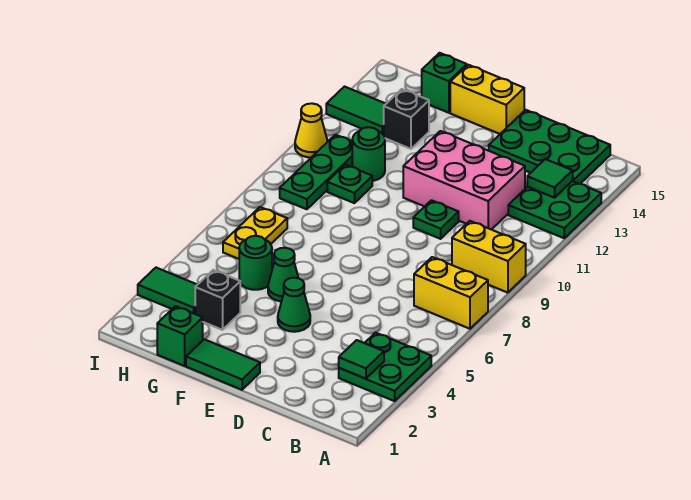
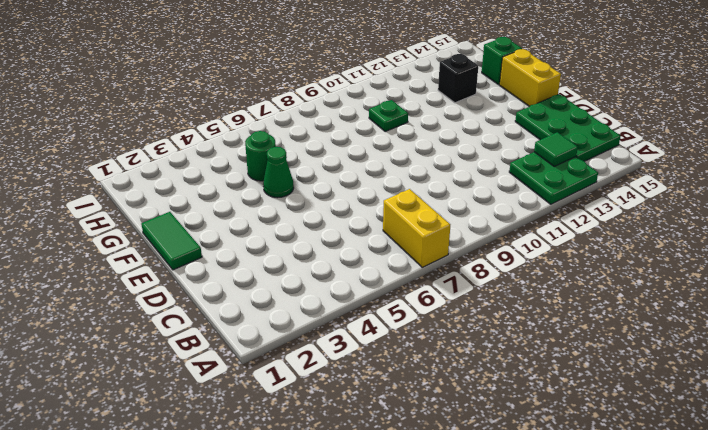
none -> green 2x2 plate [339,332,431,401]
none -> yellow 1x2 brick [452,221,526,293]
none -> pink 2x3 brick [403,131,525,230]

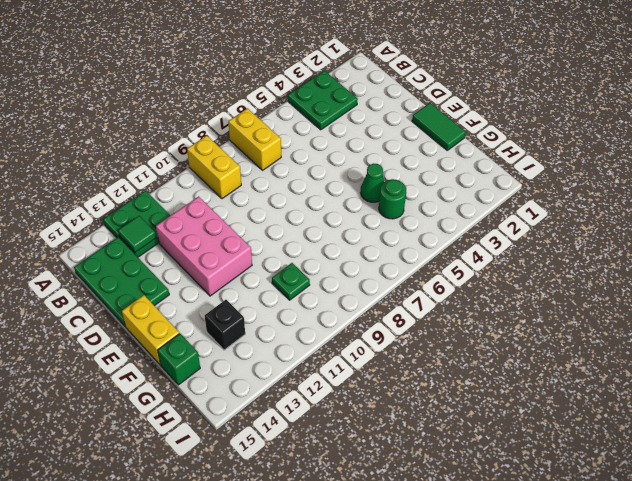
none -> green 1x1 plate [413,200,459,239]
none -> green 1x1 cone [278,278,310,332]
none -> green 1x1 brick [157,306,203,366]

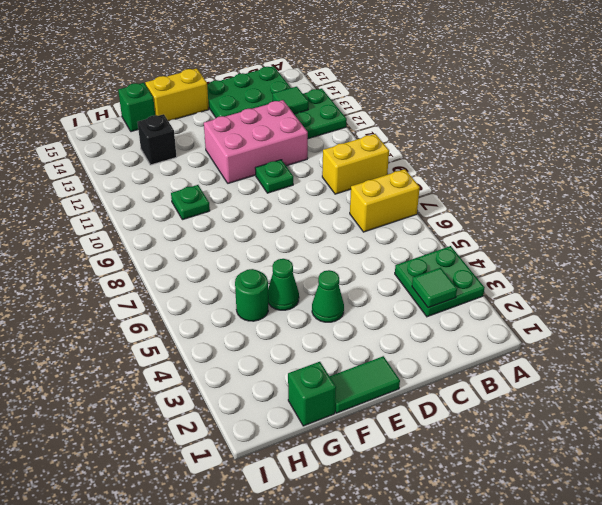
none -> black 1x1 brick [195,270,240,330]
none -> green 1x1 round brick [352,127,385,181]
none -> green 1x2 tile [138,268,197,314]

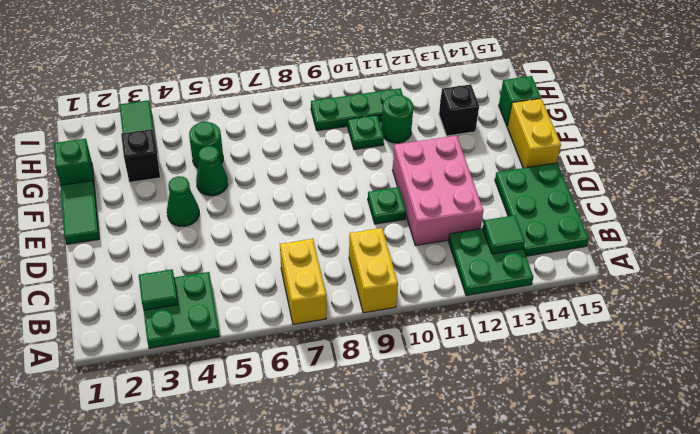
none -> yellow 1x2 plate [223,207,287,259]
none -> green 1x2 tile [326,87,386,135]
none -> yellow 1x1 cone [295,103,328,157]

